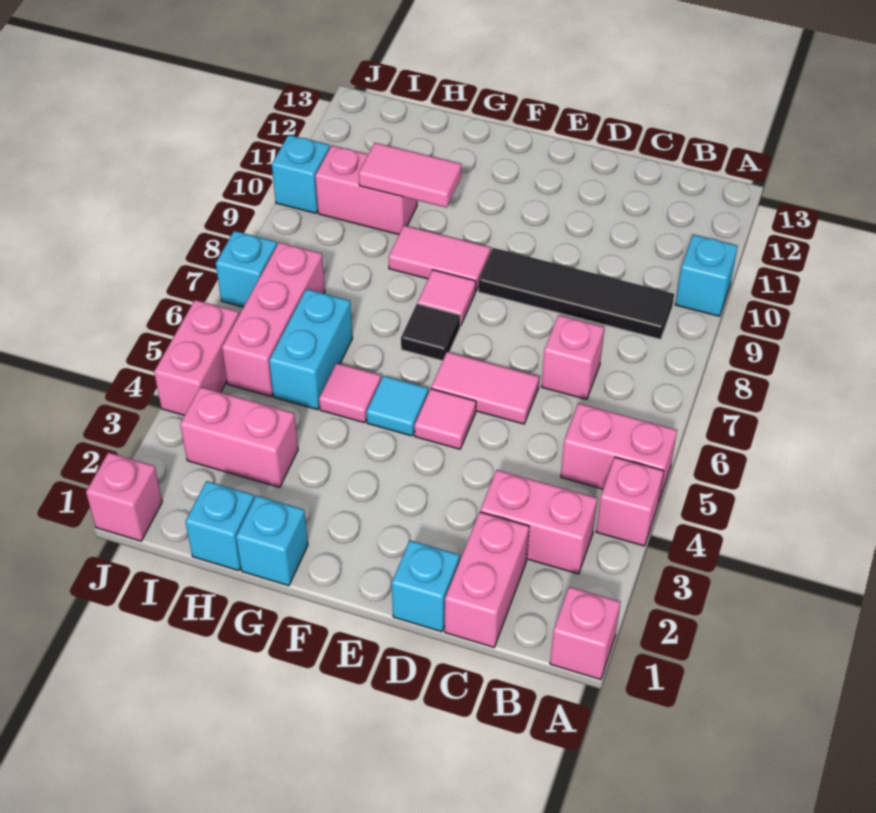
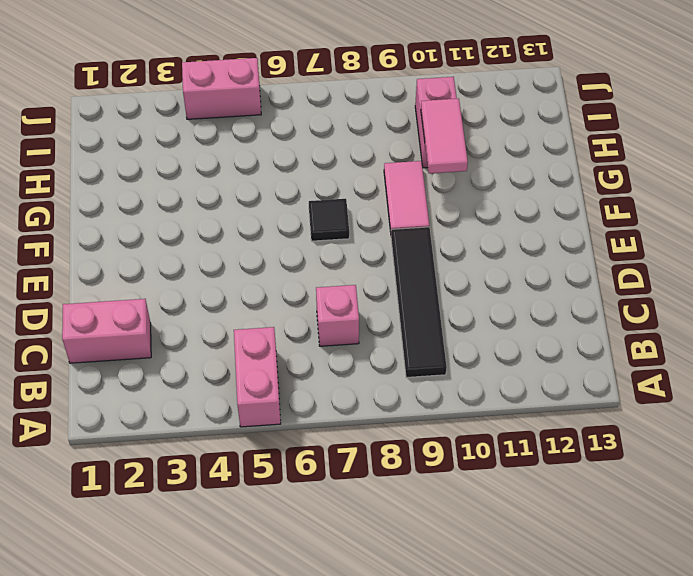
none -> pink 1x1 brick [550,587,621,680]
none -> pink 1x1 brick [596,457,664,546]
none -> cyan 1x1 brick [675,235,738,316]

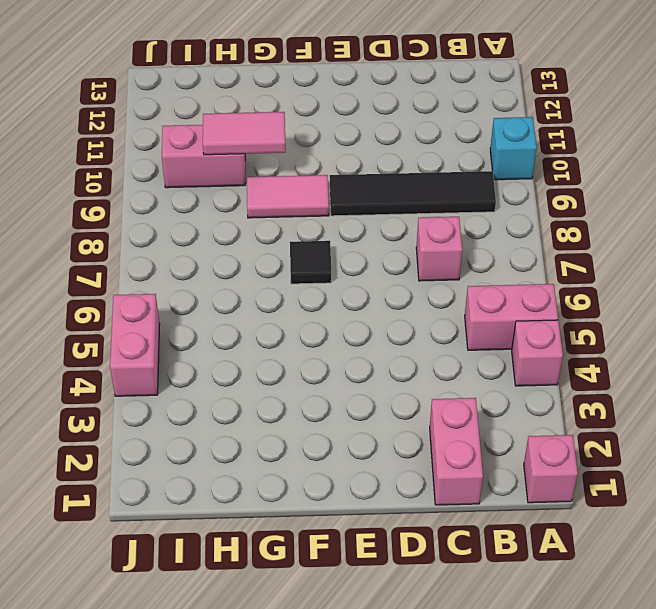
none -> pink 1x2 brick [480,470,597,574]
none -> cyan 1x1 brick [392,540,460,632]
none -> pink 1x2 tile [431,352,539,424]

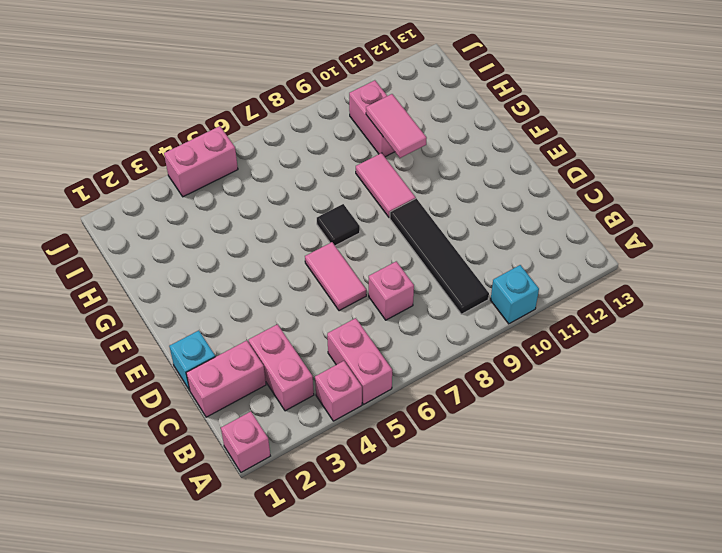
none -> pink 1x1 tile [414,389,476,449]
none -> cyan 1x1 tile [366,376,428,436]
none -> pink 1x1 tile [417,270,476,326]

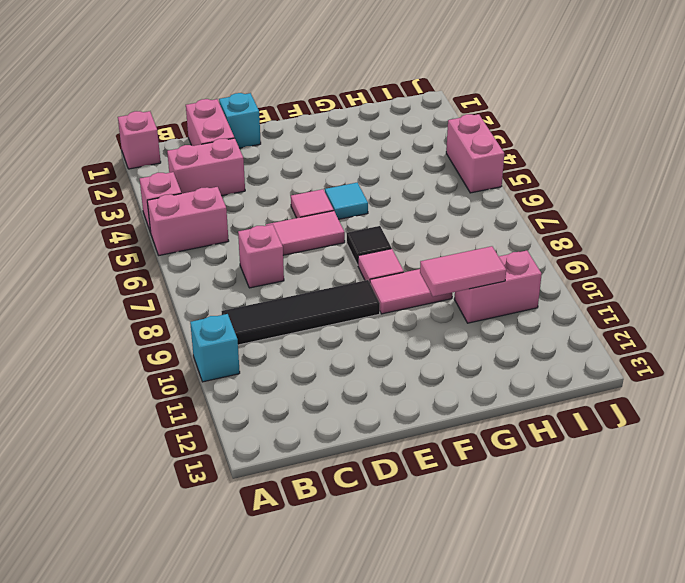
none -> cyan 1x1 brick [236,496,308,586]
none -> pink 1x1 tile [319,363,381,423]
none -> cyan 1x1 brick [185,481,254,571]

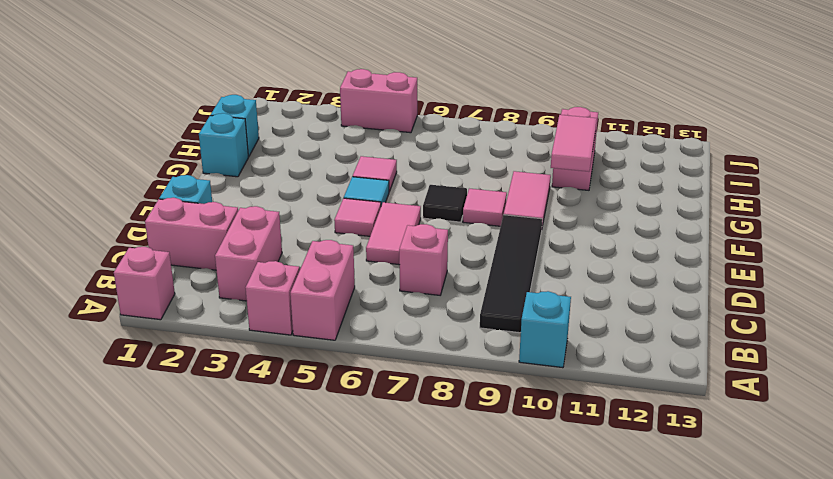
none -> pink 1x2 brick [180,387,298,487]
none -> cyan 1x2 brick [269,289,353,410]
none -> pink 1x3 brick [222,242,325,397]

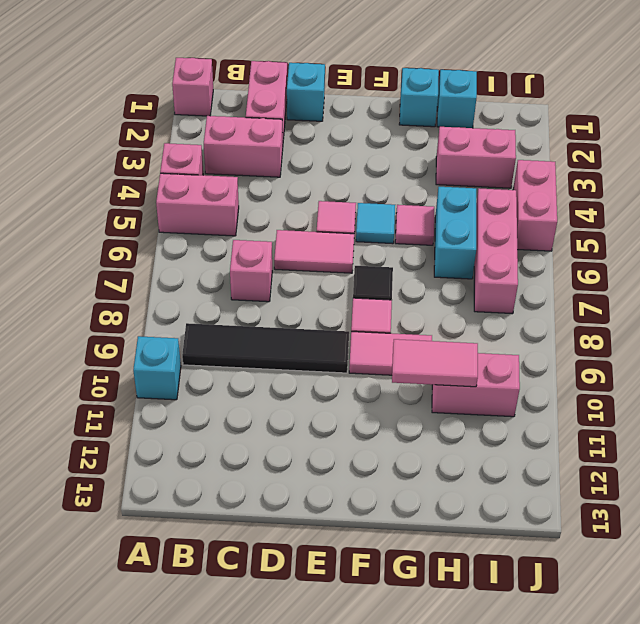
none -> pink 1x1 brick [86,453,162,541]
none -> cyan 1x1 brick [216,231,277,307]
none -> cyan 1x1 brick [272,135,330,213]

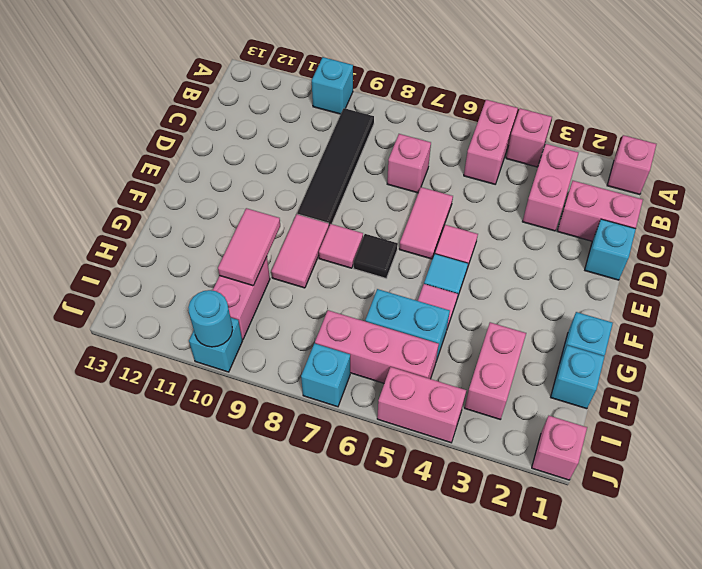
cyan 1x1 round brick [188,290,232,347] -> none

